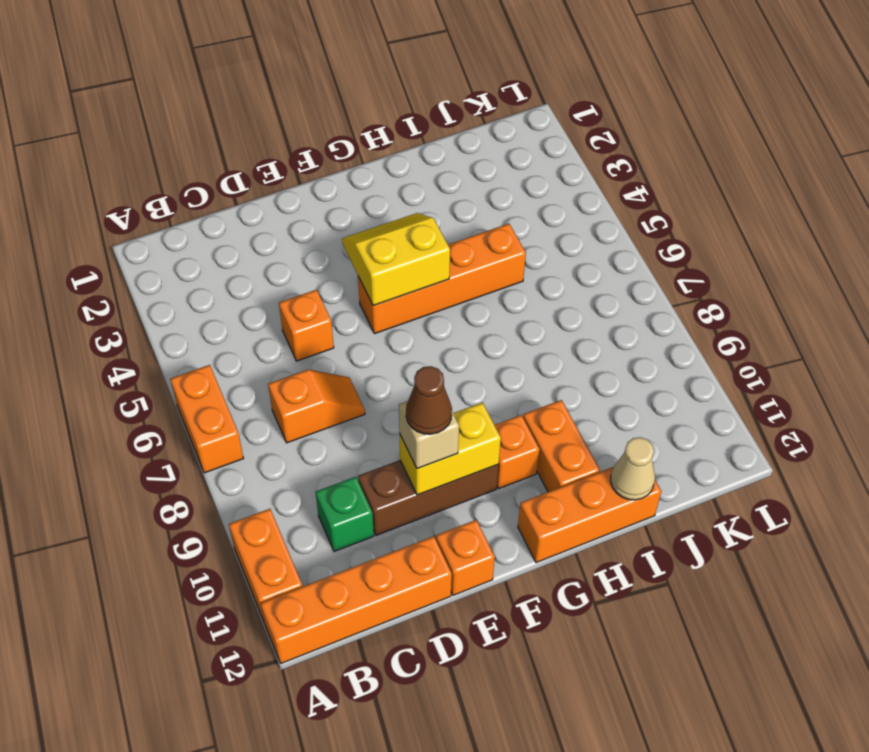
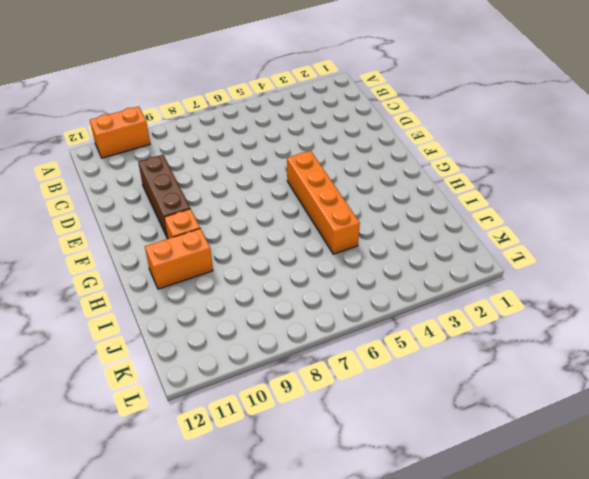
none -> orange 1x2 brick [170,365,243,473]
none -> orange 1x4 brick [261,536,452,663]
none -> orange 1x2 slope [268,370,365,443]

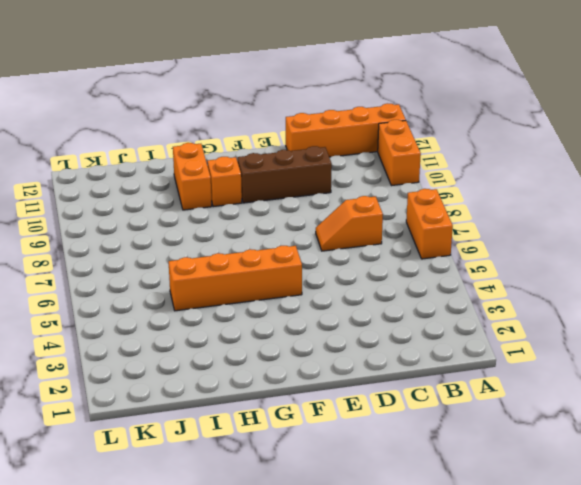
none -> green 1x1 brick [316,477,374,552]
none -> orange 1x1 brick [279,290,334,361]
none -> orange 1x1 brick [436,520,495,595]

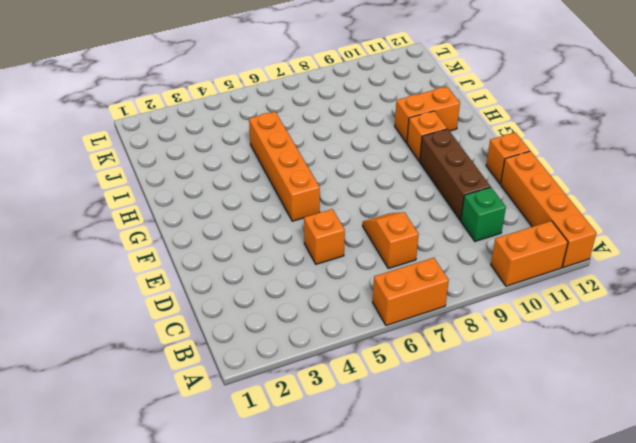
none -> orange 1x3 brick [518,467,661,563]
none -> yellow 1x2 brick [400,403,501,495]
none -> yellow 2x2 slope [342,213,450,306]

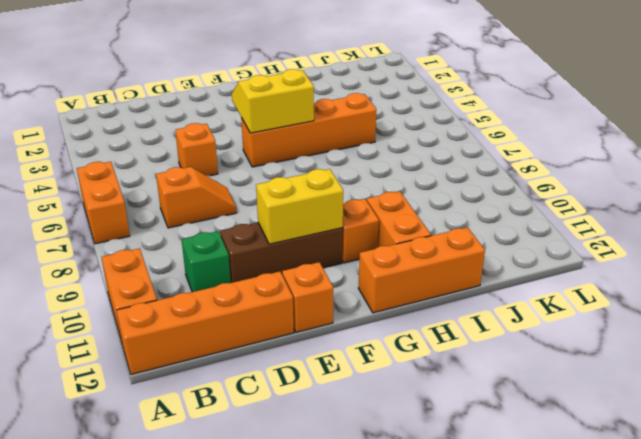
none -> tan 1x1 cone [611,437,655,500]
none -> tan 1x1 brick [399,401,459,469]
none -> brown 1x1 cone [406,366,452,434]

